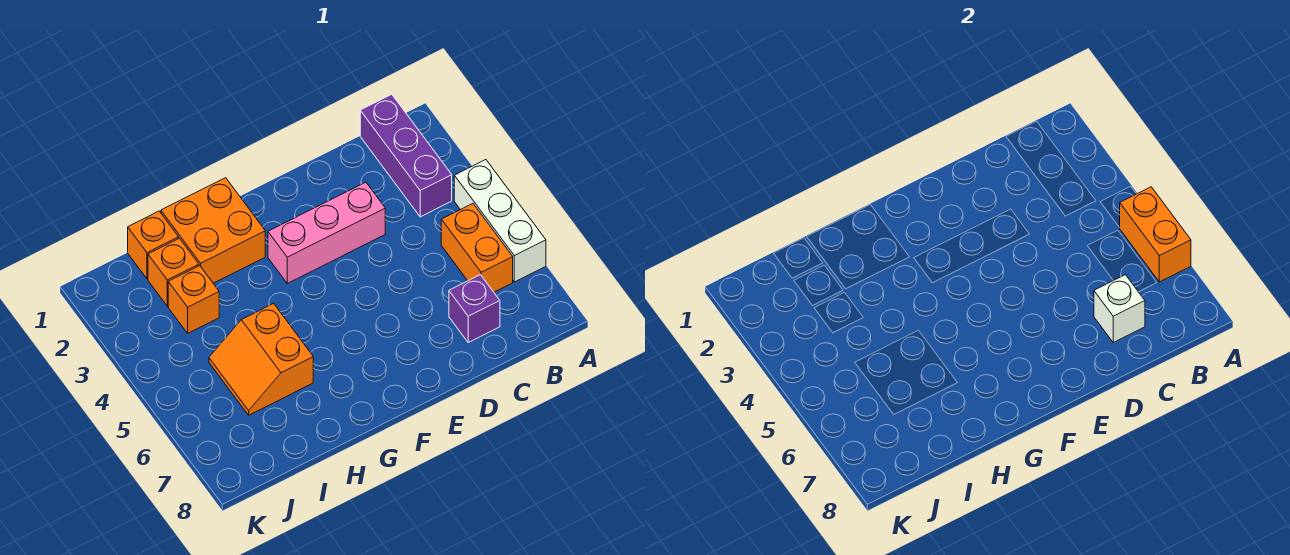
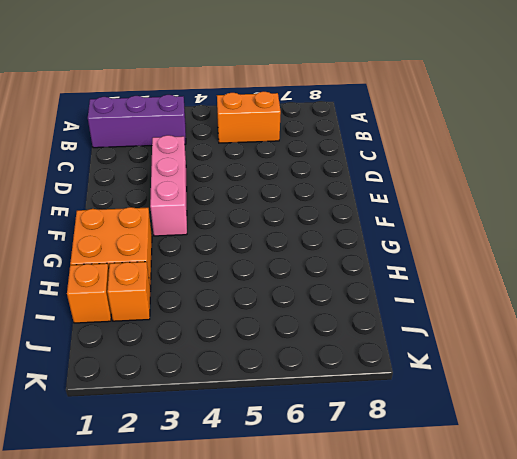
none -> white 1x3 brick [454,160,546,282]
none -> purple 1x1 brick [449,275,500,342]
none -> orange 2x2 slope [209,303,313,415]

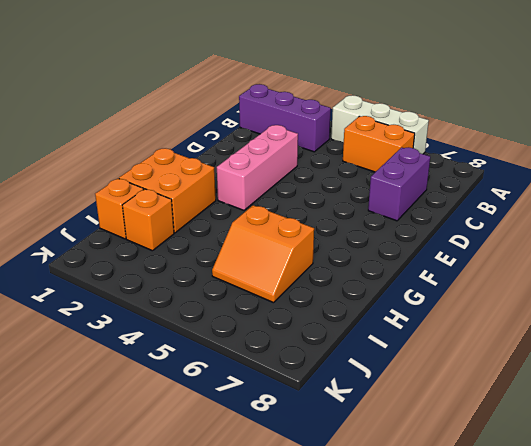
purple 1x2 brick [368,147,430,221] -> purple 1x1 brick [449,275,500,342]
none -> orange 1x1 brick [168,266,219,333]
none -> orange 1x2 brick [1119,187,1191,282]
none -> white 1x1 brick [1094,275,1145,342]

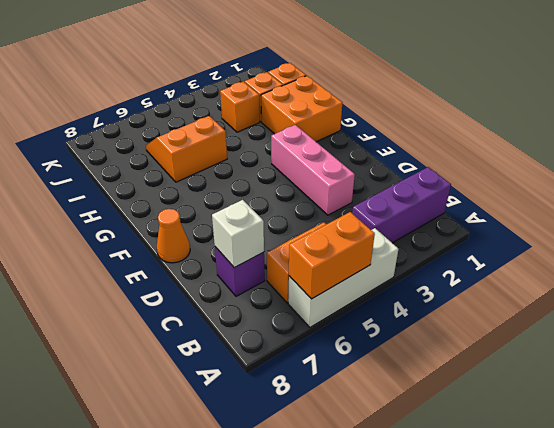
orange 1x1 cone [157,209,190,263] -> none

